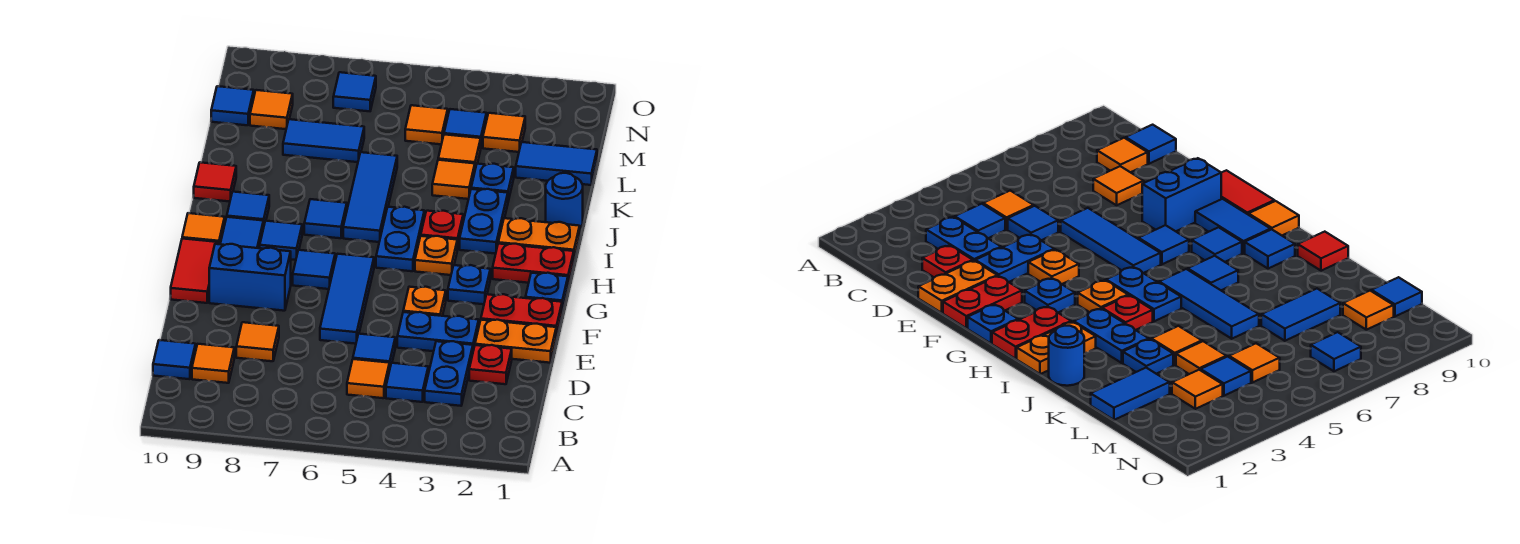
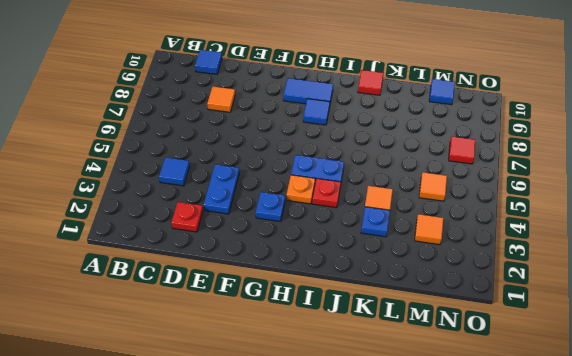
red 1x1 tile [449,137,475,164] -> blue 1x1 tile [333,72,376,111]
none -> blue 1x2 plate [425,341,473,406]
none -> orange 1x1 tile [347,359,390,398]
none -> orange 1x1 tile [192,344,234,383]
none -> blue 1x1 tile [353,334,395,367]

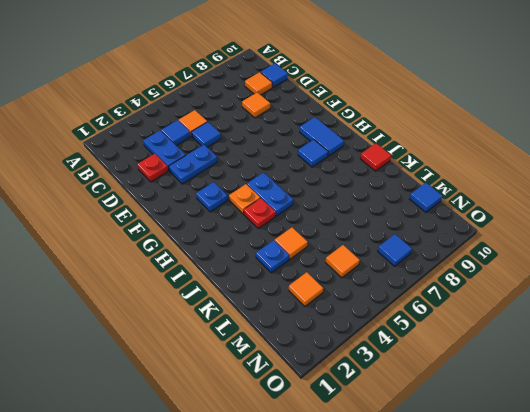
none -> orange 1x2 plate [475,320,556,363]
none -> blue 1x3 tile [320,254,374,344]
none -> red 1x2 plate [481,294,562,337]
none -> orange 1x1 plate [403,287,446,316]

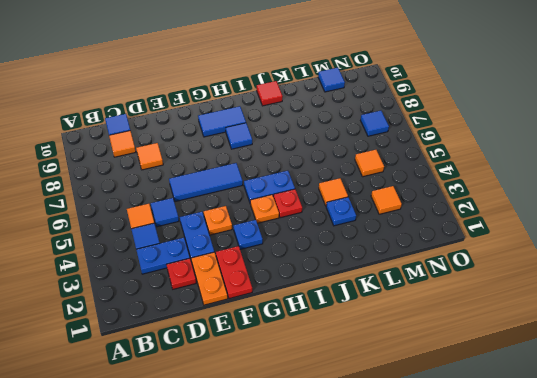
none -> blue 1x2 brick [209,244,291,311]
none -> red 1x2 tile [171,239,219,303]
none -> blue 1x1 plate [525,273,568,311]
none -> blue 1x1 tile [293,250,335,289]

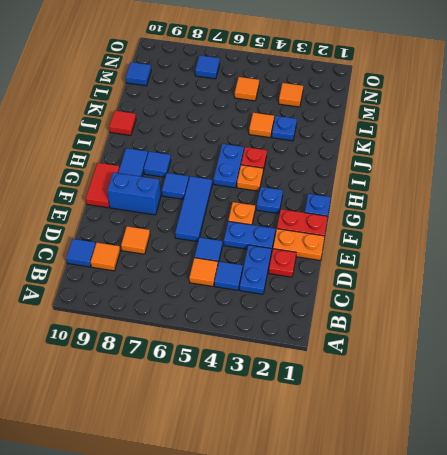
none -> red 1x2 plate [493,244,574,285]
none -> orange 1x1 tile [182,213,225,244]
none -> orange 1x2 plate [498,218,580,259]
none -> blue 1x2 plate [460,189,508,254]

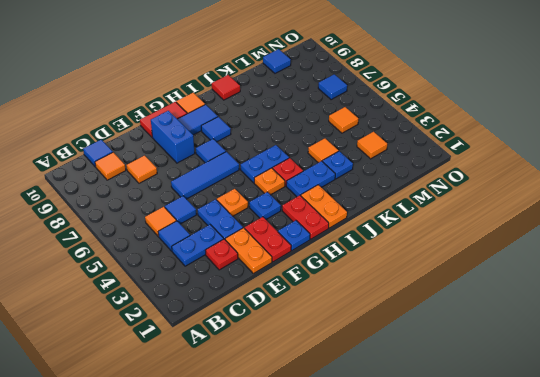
none -> blue 1x3 tile [343,152,397,242]
none -> blue 1x1 tile [304,199,347,238]
none -> blue 1x1 tile [227,192,269,228]
none -> blue 1x1 round brick [546,173,583,228]

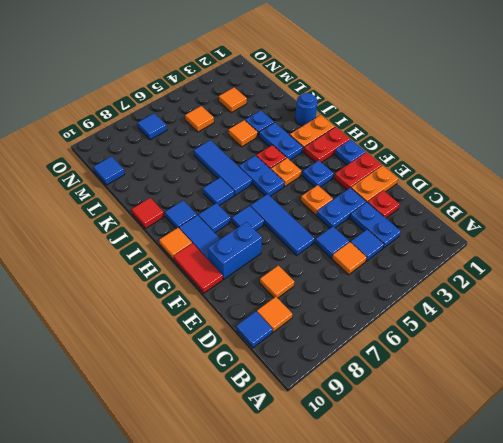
none -> blue 1x2 tile [516,142,597,185]
none -> orange 1x1 tile [438,135,481,169]
none -> blue 1x2 tile [283,119,364,162]
none -> blue 1x1 tile [444,109,487,146]

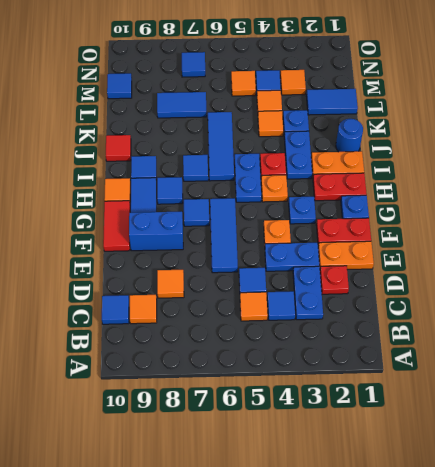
none -> orange 1x1 tile [250,90,293,129]

